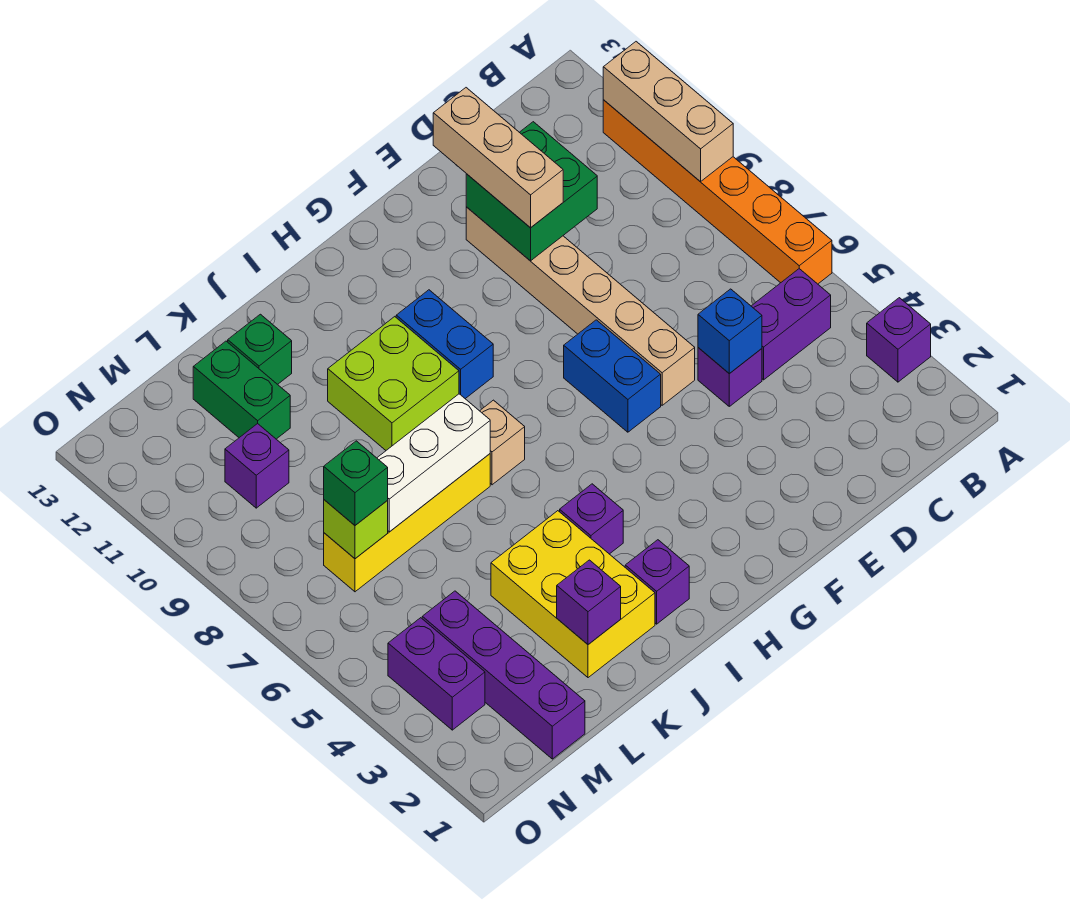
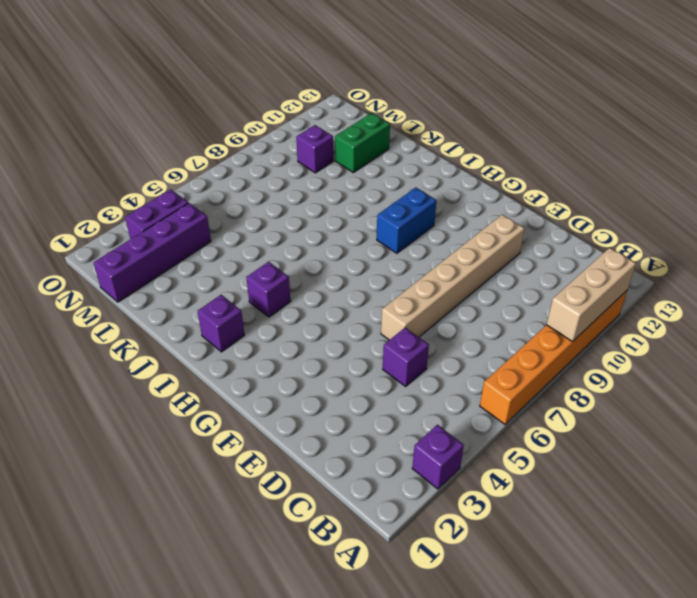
none -> purple 1x2 brick [752,269,831,380]
none -> blue 1x2 brick [564,320,661,432]
none -> tan 1x1 brick [480,400,525,485]

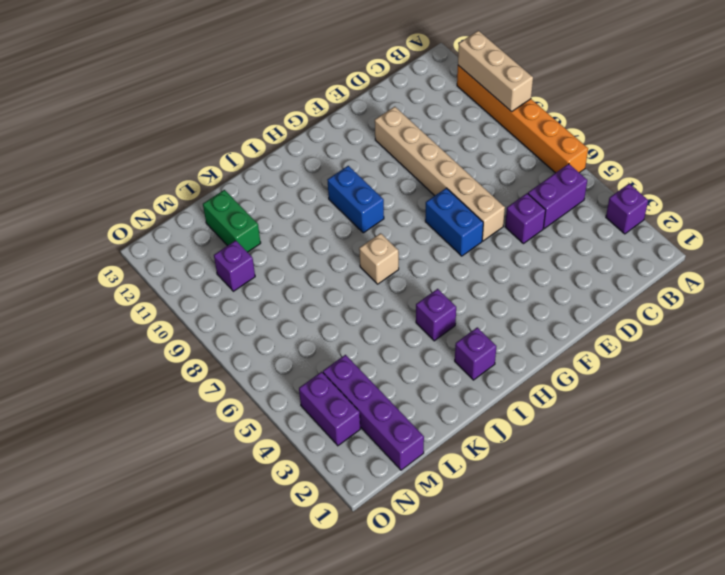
none -> lime 2x2 brick [328,317,459,450]
none -> yellow 2x3 brick [491,511,655,678]
none -> yellow 1x4 brick [324,454,490,592]

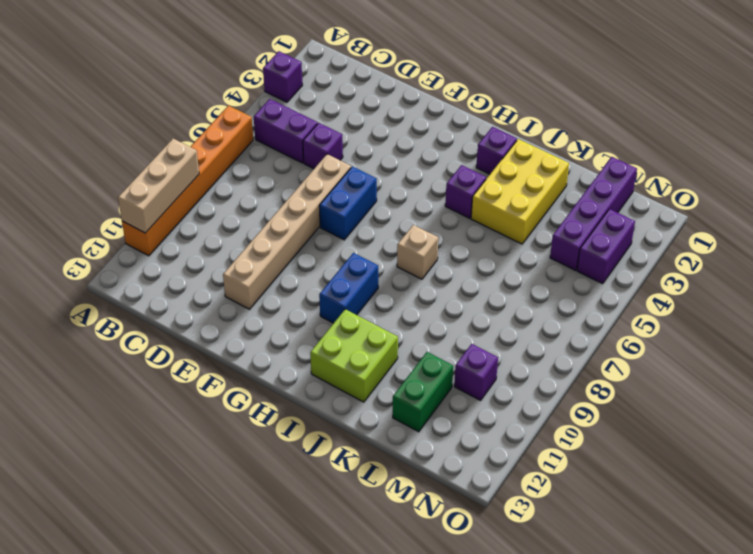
lime 2x2 brick [310,309,398,402] -> lime 2x2 brick moved to [328,317,459,450]
none -> yellow 1x4 brick [324,454,490,592]
none -> green 1x1 brick [228,314,292,384]
none -> blue 1x1 brick [698,289,762,374]

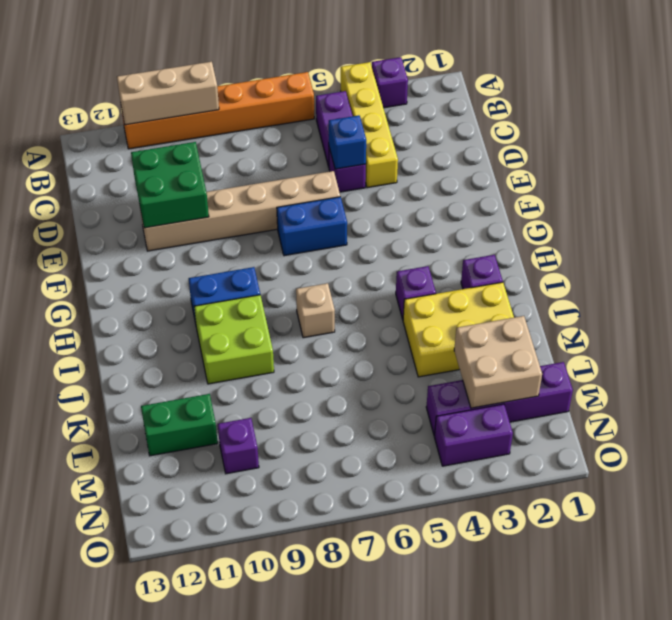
yellow 1x4 brick [341,62,398,188] -> yellow 1x4 brick moved to [324,454,490,592]
tan 2x2 brick [454,316,542,408] -> none
none -> green 1x1 brick [228,314,292,384]
none -> white 1x3 brick [377,394,490,532]
none -> purple 1x1 brick [557,560,621,644]

